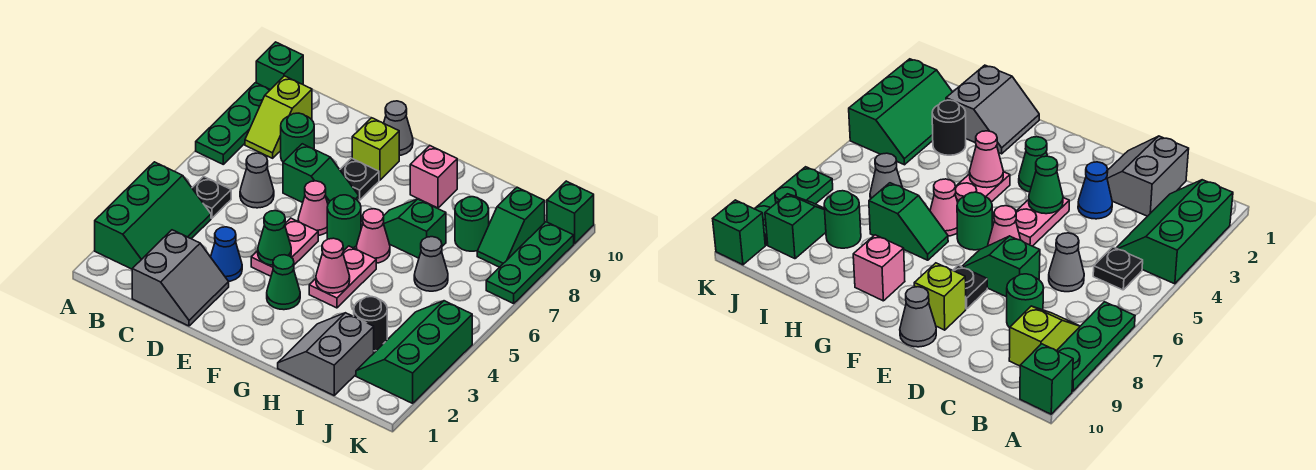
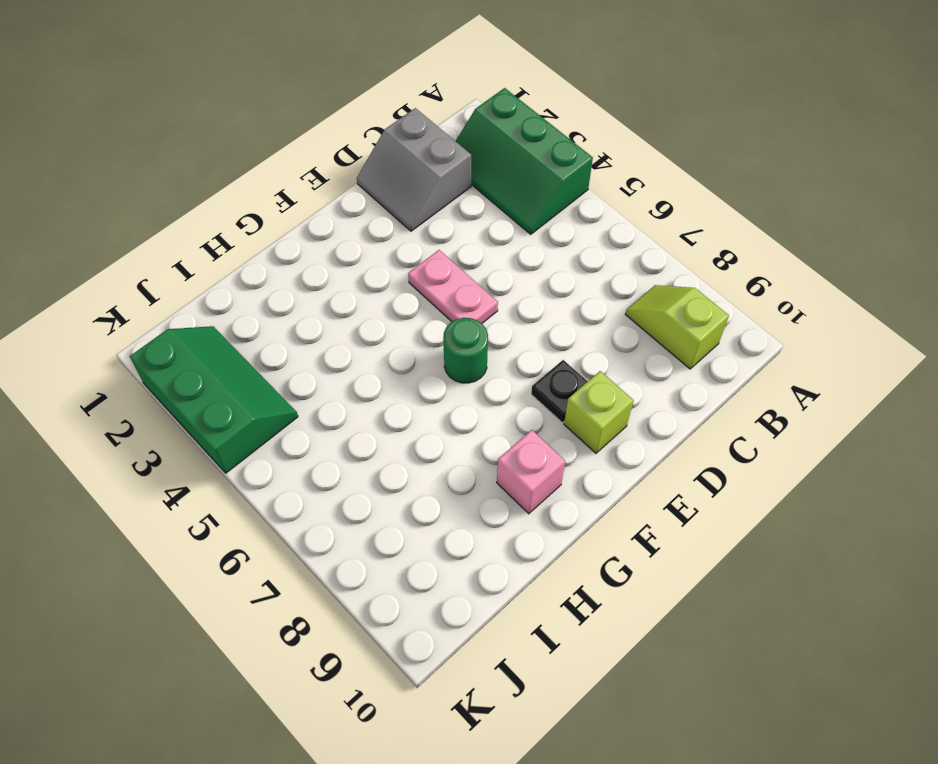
none -> green 1x3 plate [196,83,270,164]
none -> green 1x1 brick [256,42,303,90]
none -> black 1x1 plate [192,176,231,218]
none -> grey 1x1 cone [240,153,274,208]

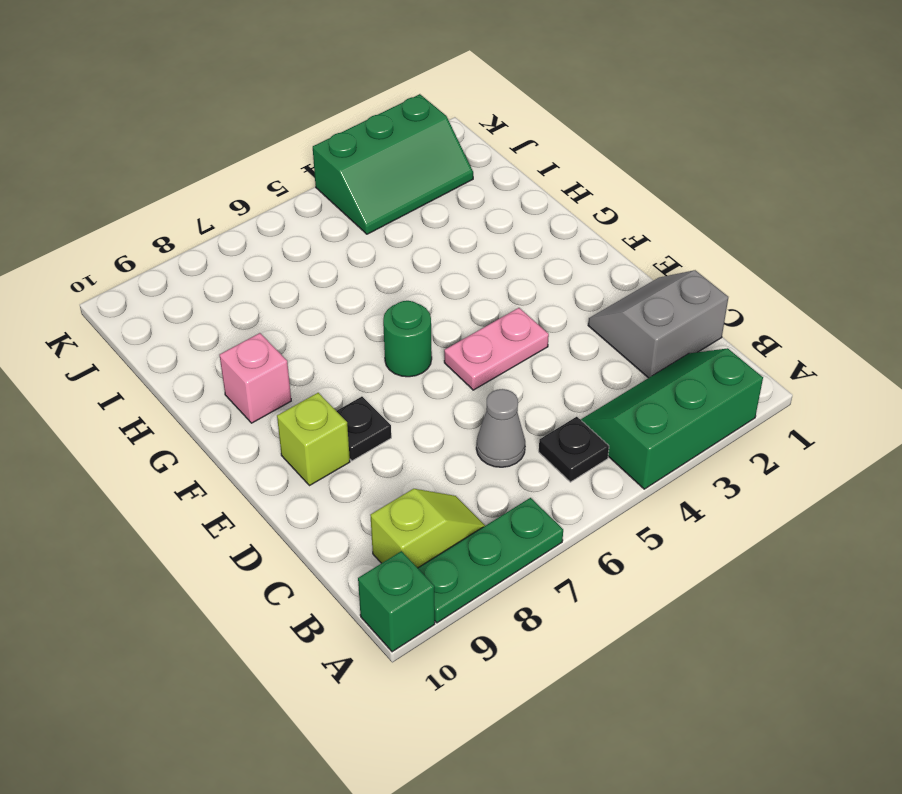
none -> green 1x1 round brick [281,113,314,162]
none -> blue 1x1 cone [211,227,242,281]
none -> green 1x2 slope [283,144,359,204]
none -> pink 1x1 cone [298,181,328,235]

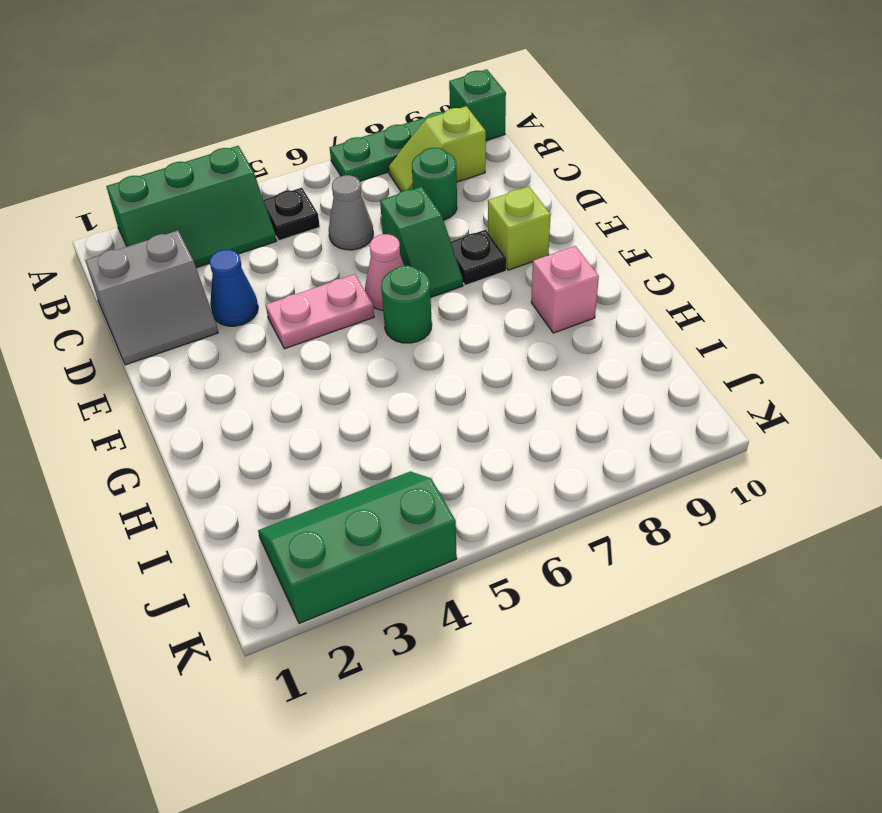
none -> grey 1x1 cone [384,101,413,155]
none -> green 1x1 cone [267,255,300,310]
none -> pink 1x2 plate [309,246,376,308]
none -> pink 1x1 cone [356,209,390,263]

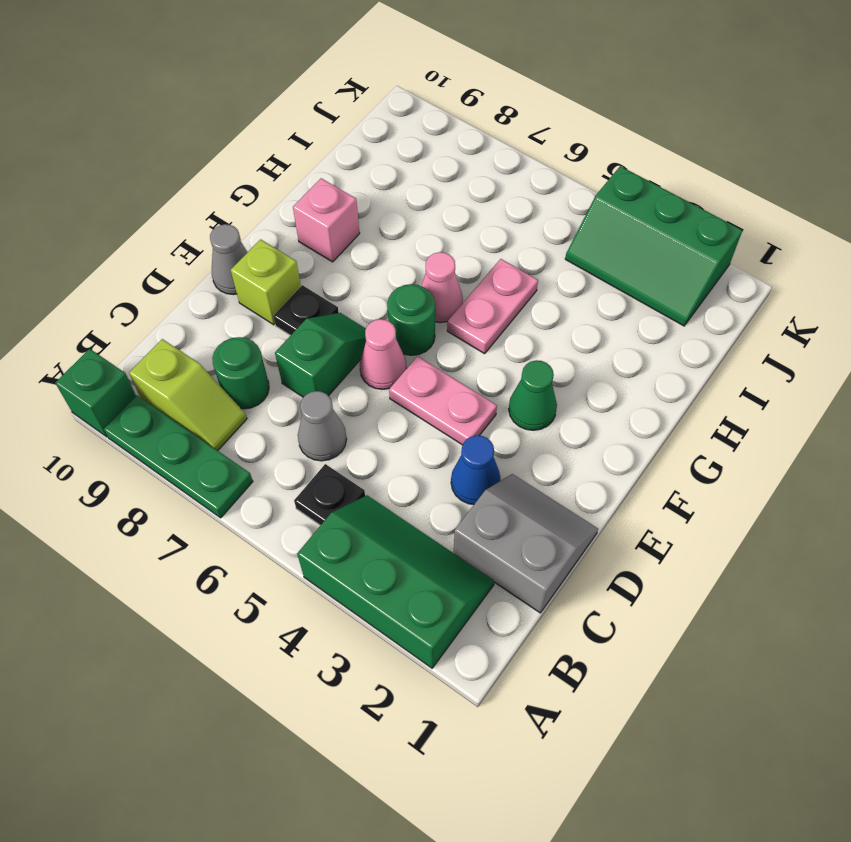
pink 1x2 plate [447,259,538,354] -> pink 1x2 plate turned to [309,246,376,308]
none -> green 1x2 slope [383,199,446,258]
none -> grey 2x2 slope [278,313,374,395]
none -> black 1x1 round brick [354,297,387,351]
none -> grey 1x1 cone [414,237,448,291]

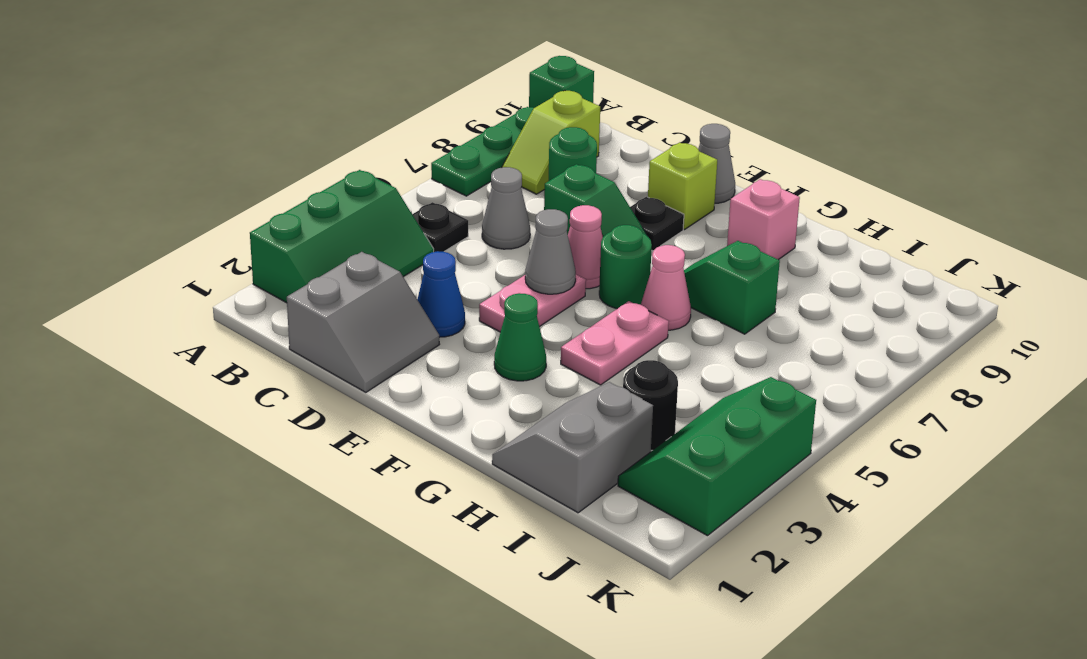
grey 1x1 cone [525,209,576,294] -> grey 1x1 cone moved to [414,237,448,291]
none -> green 1x1 round brick [455,197,489,251]
none -> green 1x2 slope [477,187,545,267]
none -> green 1x3 plate [486,222,574,303]
none -> green 1x1 brick [547,181,594,244]

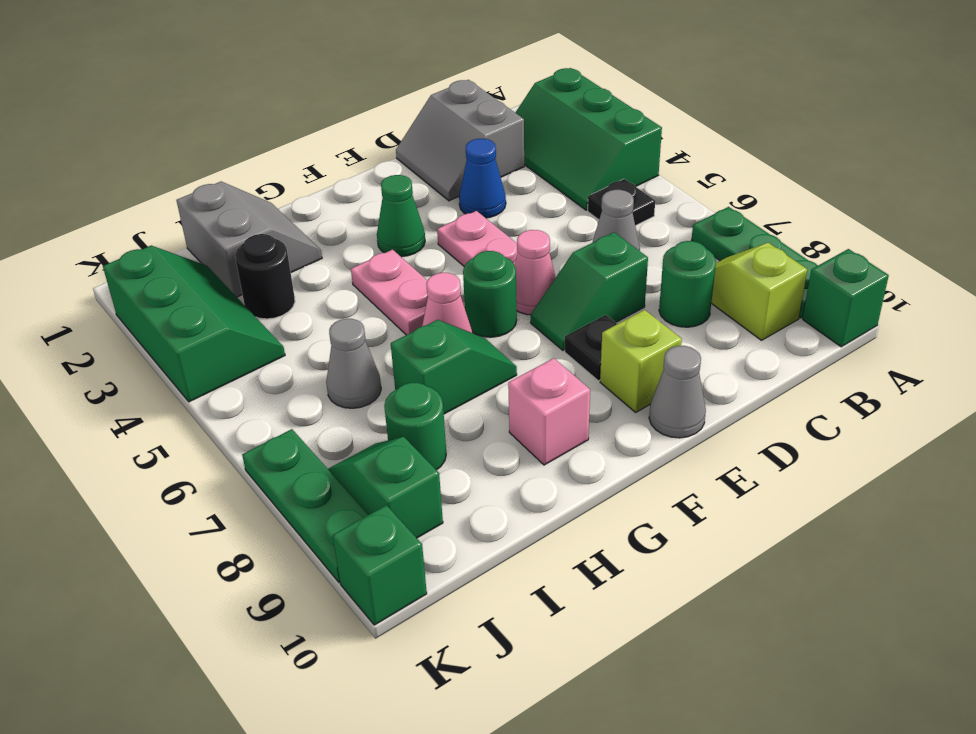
none -> green 1x1 cone [258,211,291,265]
none -> pink 1x1 cone [316,238,350,293]

